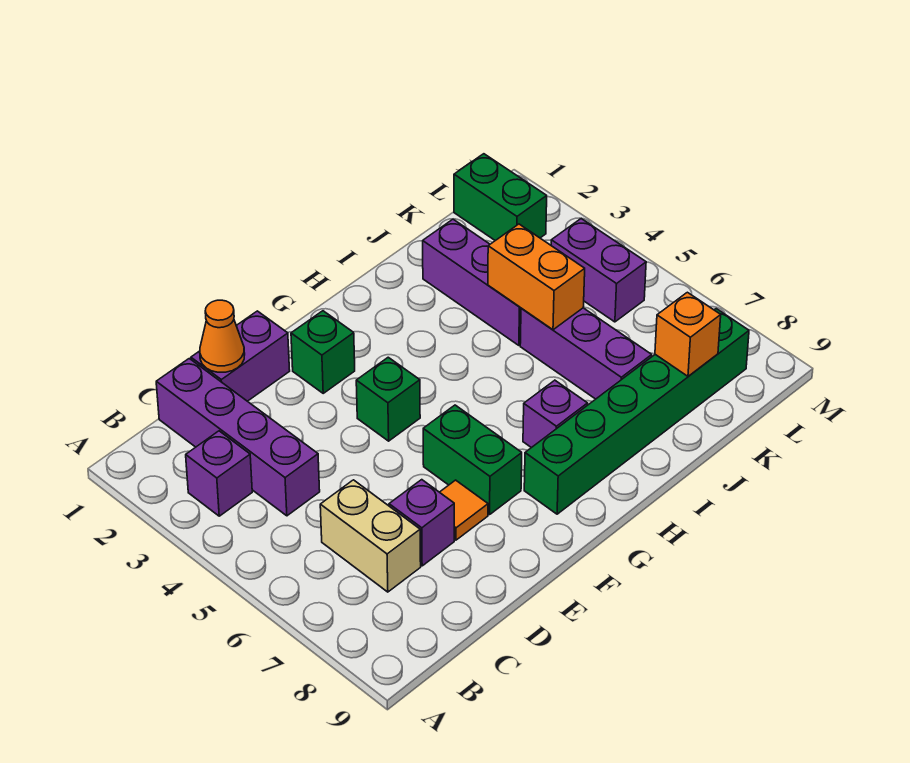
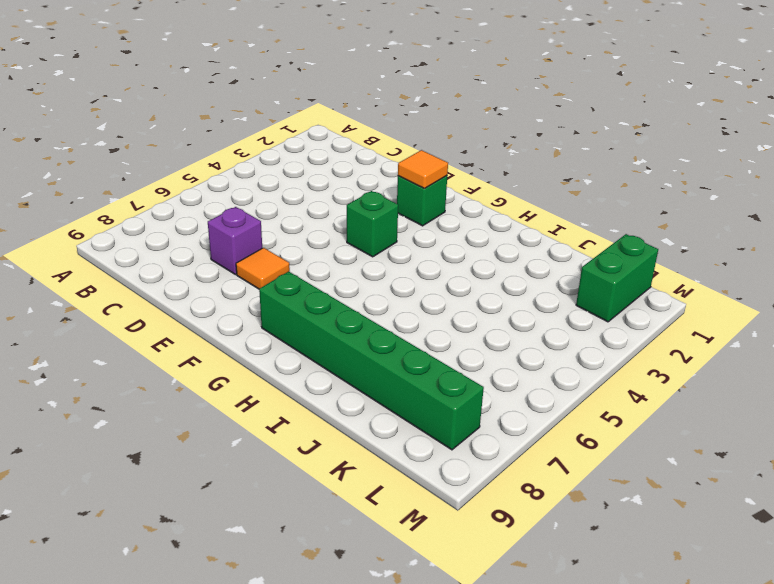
orange 1x1 tile [398,150,448,188] -> none
none -> purple 1x1 brick [186,431,252,516]
none -> purple 1x4 brick [156,359,320,516]
none -> tan 1x2 brick [320,480,421,592]

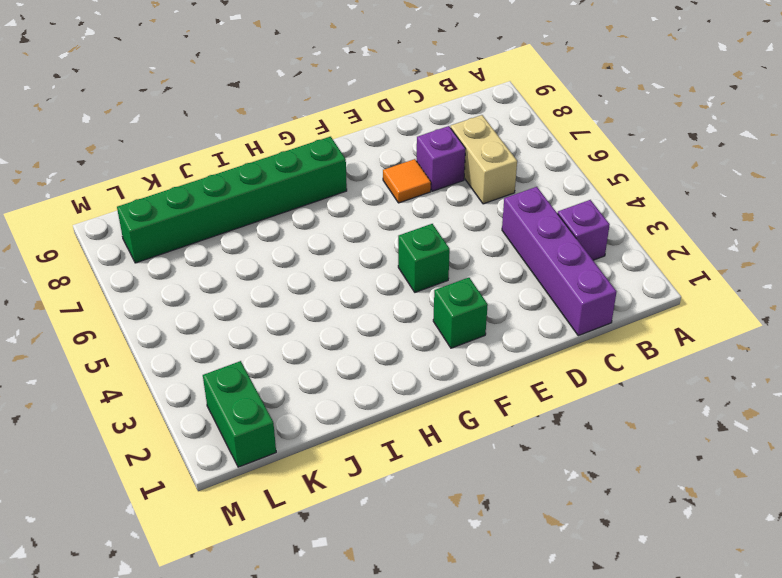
none -> purple 1x2 brick [191,311,290,401]
none -> green 1x2 brick [423,405,522,515]
none -> purple 1x1 brick [523,380,588,448]

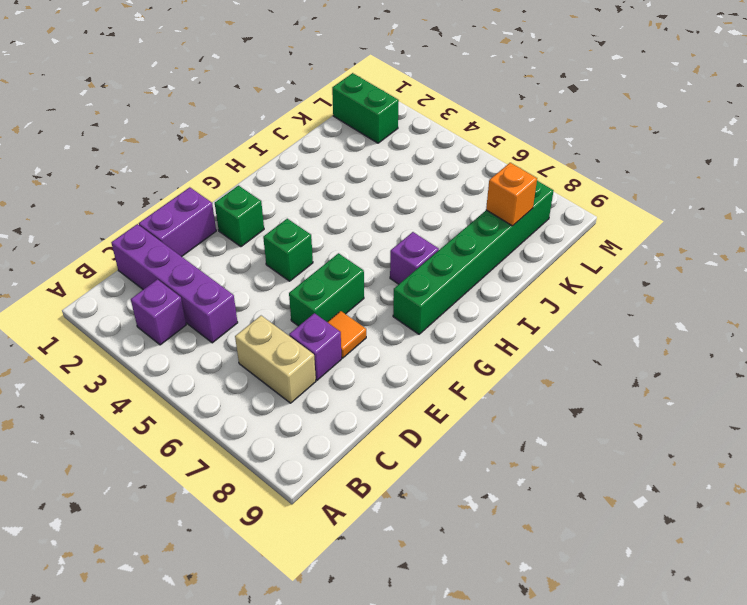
green 1x2 brick [289,253,364,326] -> green 1x2 brick turned to [423,405,522,515]
none -> purple 1x3 brick [423,219,521,345]
none -> purple 1x3 brick [520,308,652,399]
none -> purple 1x2 brick [551,219,646,322]

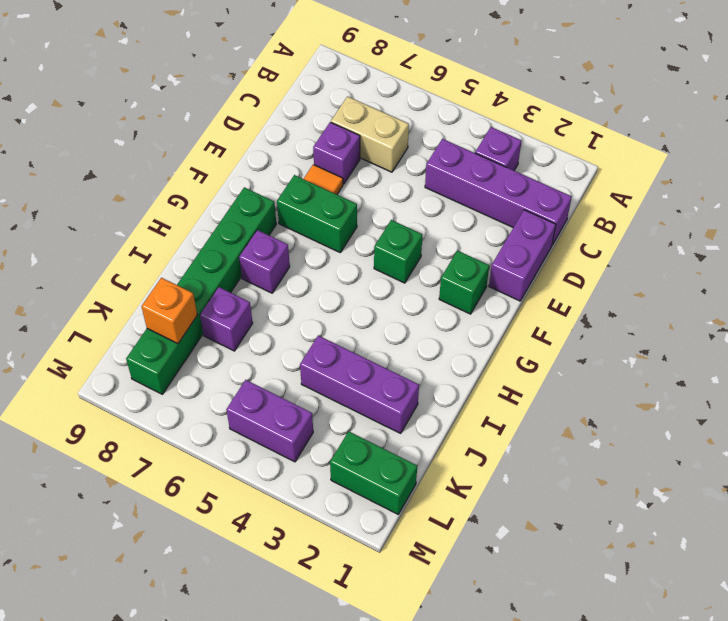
purple 1x1 brick [200,287,253,351] -> purple 1x3 brick [520,308,652,399]
none -> orange 1x1 cone [200,300,245,372]
none -> orange 1x2 brick [488,224,585,330]

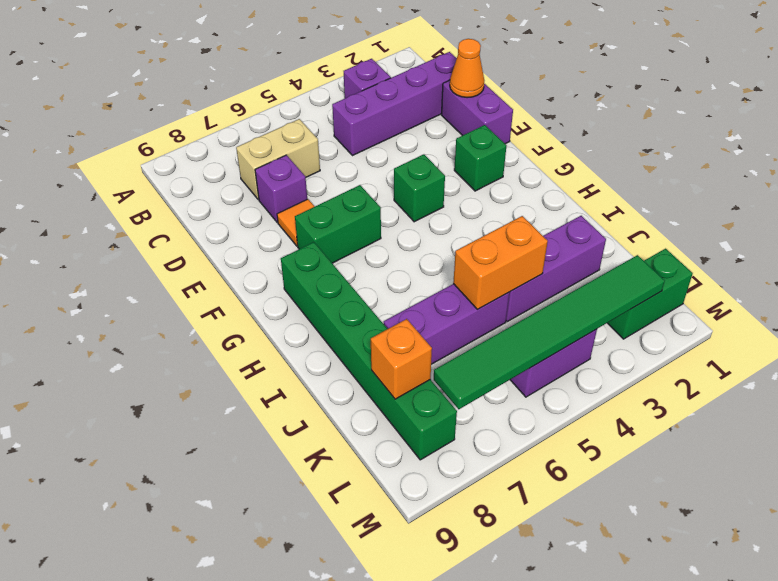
green 1x6 tile [434,255,665,409] -> none
none -> purple 1x1 brick [523,380,588,448]

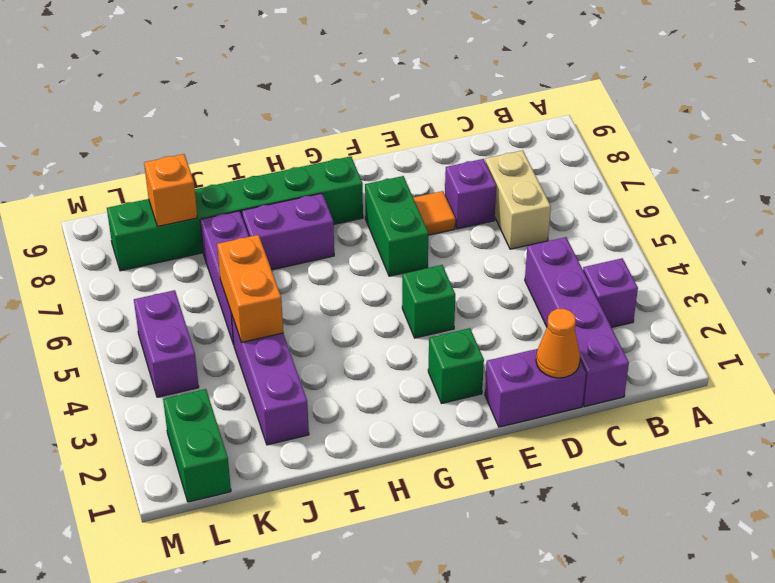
purple 1x2 brick [242,193,334,270] -> purple 1x1 brick [523,380,588,448]

